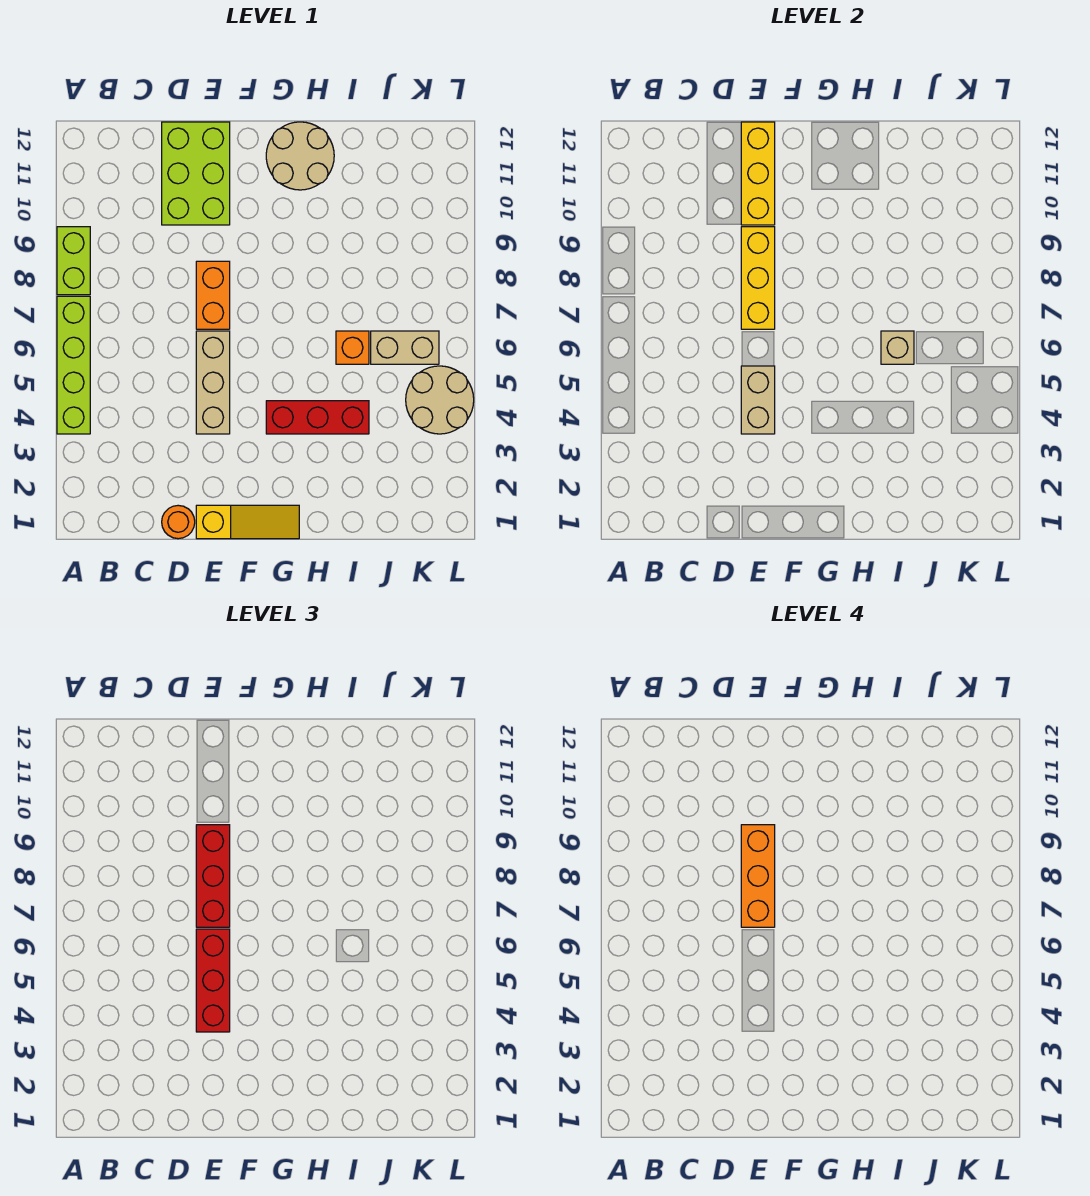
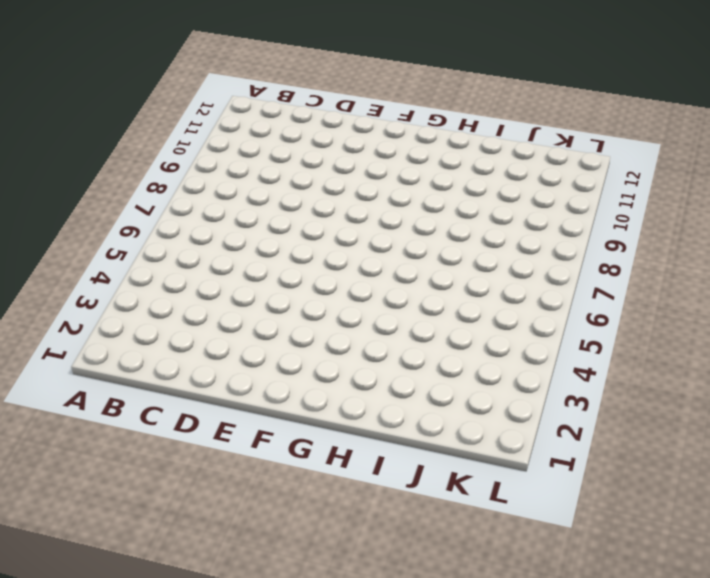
none -> lime 1x4 brick [57,296,90,434]
none -> lime 1x2 brick [57,227,90,295]
none -> orange 1x1 round brick [162,505,195,539]

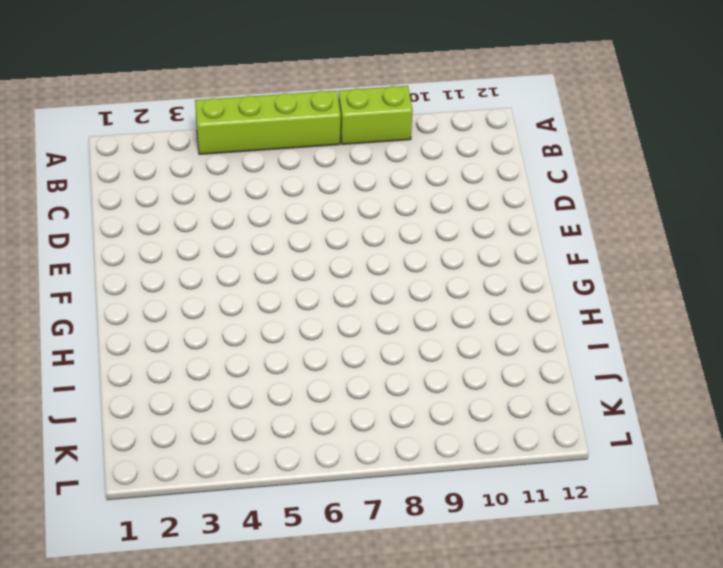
none -> orange 1x1 round brick [162,505,195,539]
none -> lime 2x3 brick [162,122,230,225]
none -> yellow 1x3 slope [196,505,299,539]

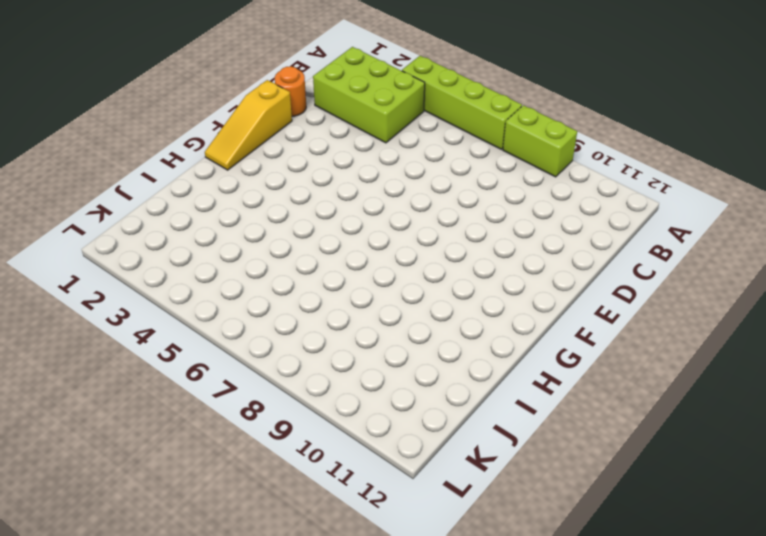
lime 2x3 brick [313,47,425,143] -> lime 2x3 brick moved to [162,122,230,225]
none -> tan 1x3 brick [196,331,230,434]
none -> orange 1x2 brick [196,261,230,329]
none -> red 1x3 brick [266,401,369,434]

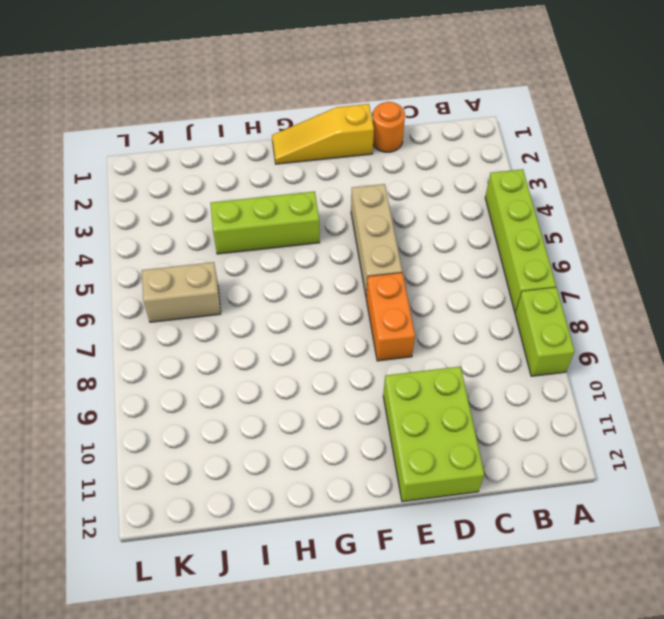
lime 1x3 brick [210,191,320,254] -> red 1x3 brick [266,401,369,434]
none -> tan 2x2 round brick [266,122,334,190]
none -> orange 1x1 brick [336,331,369,364]
none -> tan 2x2 round brick [406,366,474,434]

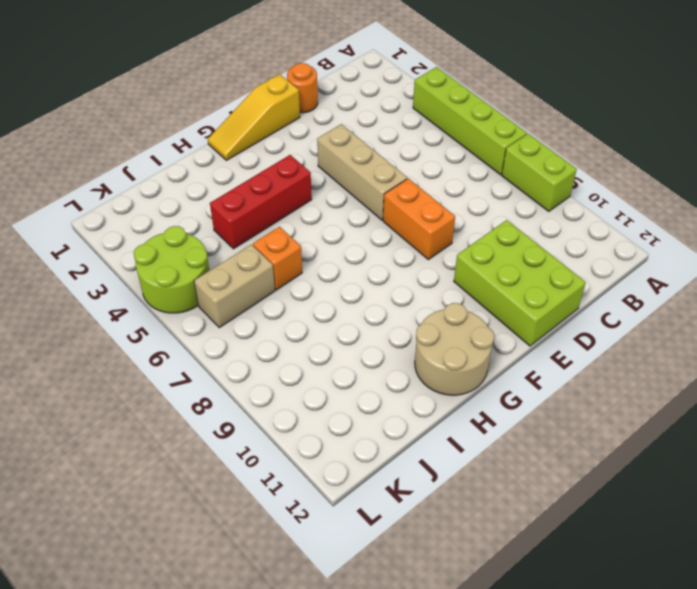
lime 2x2 round brick [134,226,210,313] -> tan 2x2 round brick [406,366,474,434]
none -> tan 1x2 brick [741,366,775,434]
none -> yellow 1x3 brick [741,227,775,329]
none -> yellow 1x3 brick [741,122,775,225]

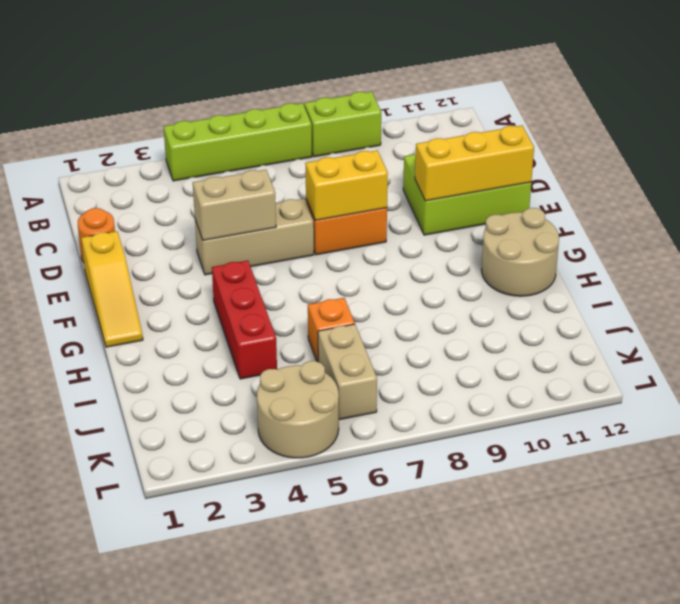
yellow 1x2 brick [305,150,388,220] -> yellow 1x3 brick [741,227,775,329]
none -> tan 1x1 brick [881,331,914,364]
none -> red 1x3 brick [196,929,230,1032]
none -> red 1x3 brick [196,825,230,927]

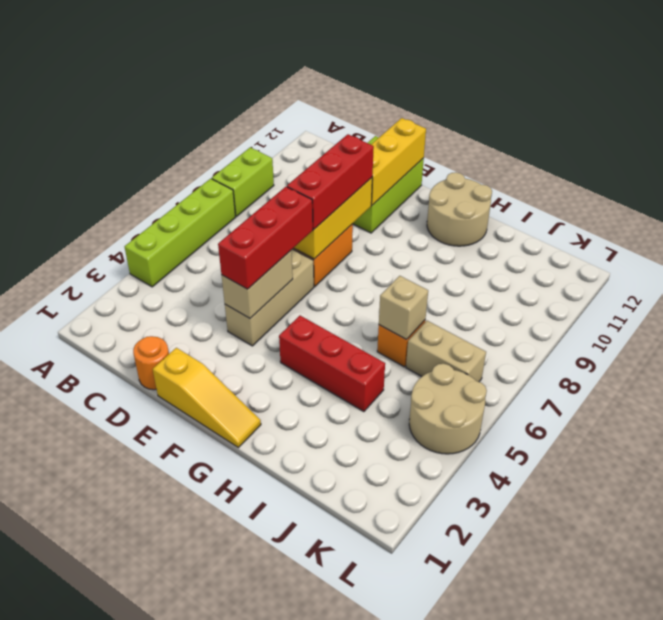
none -> orange 1x3 brick [741,825,775,927]

